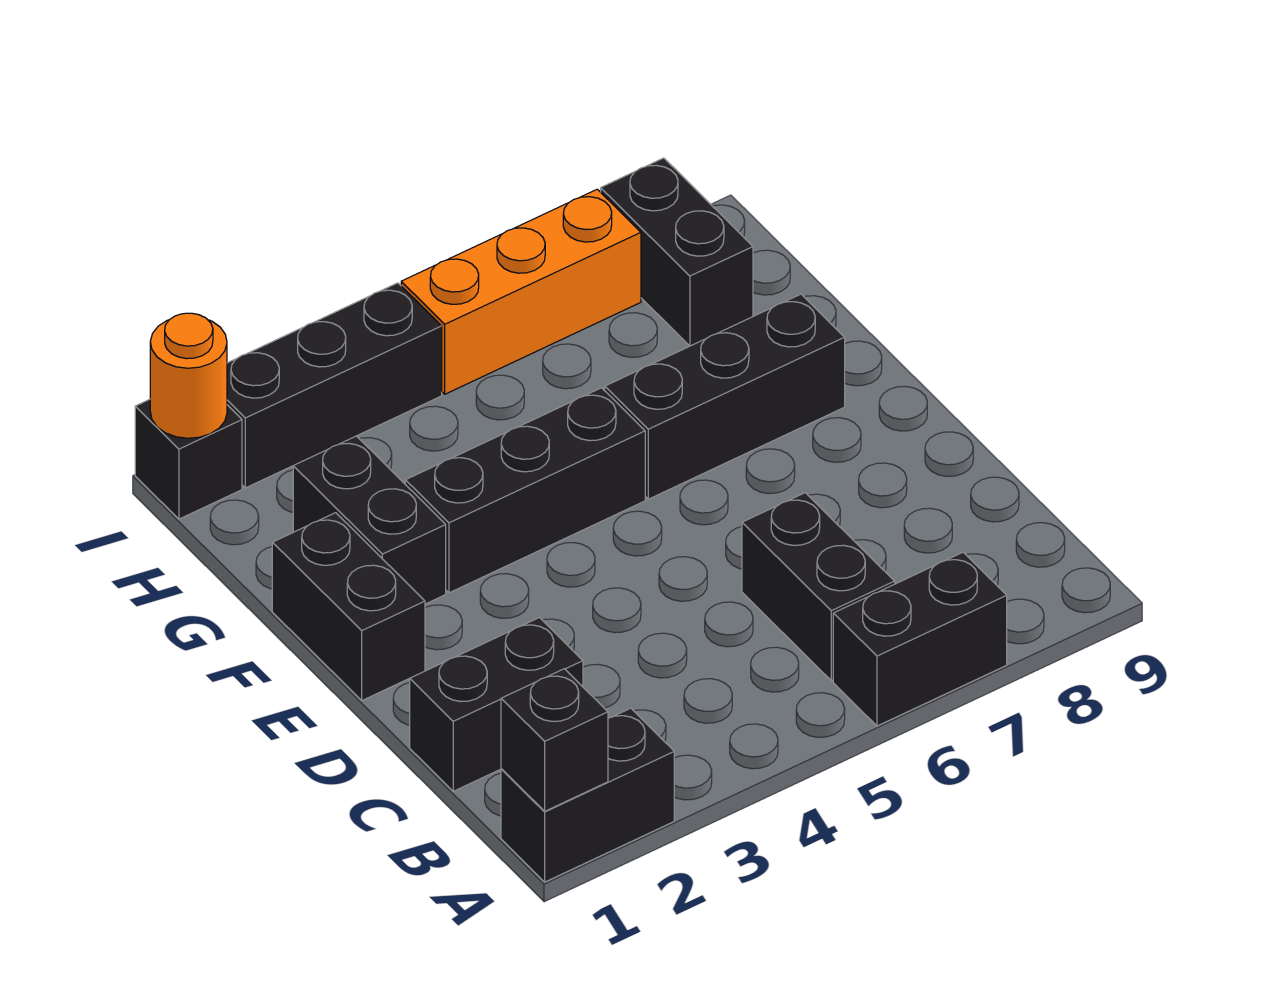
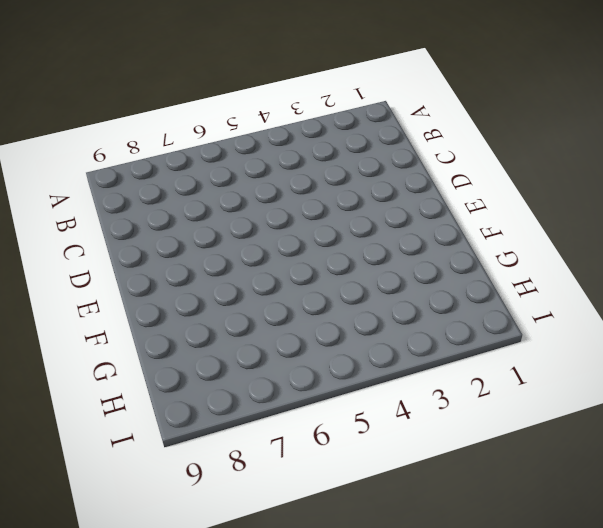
none -> black 1x2 brick [501,708,674,882]
none -> black 1x2 brick [833,552,1007,726]
none -> black 1x2 brick [742,493,895,681]

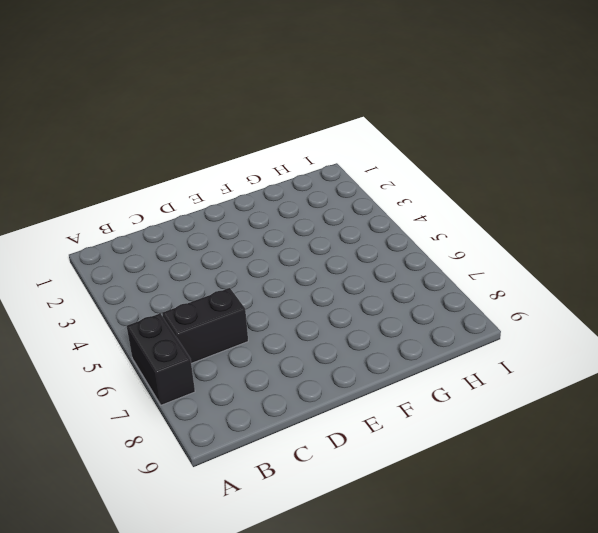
none -> black 1x2 brick [501,708,674,882]
none -> black 1x2 brick [410,618,583,791]
none -> black 1x2 brick [272,513,425,700]

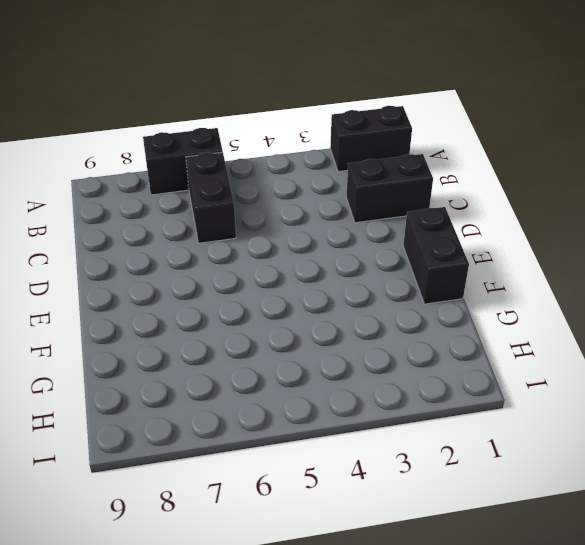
none -> black 1x2 brick [293,436,446,604]
none -> black 1x3 brick [405,388,645,593]
none -> black 1x3 brick [604,294,845,499]

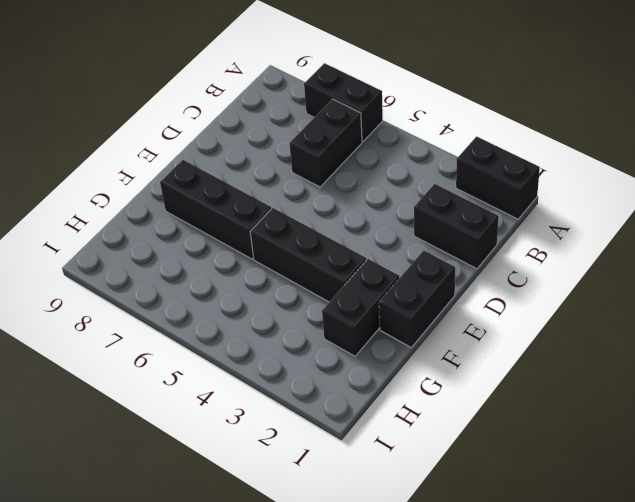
none -> black 1x2 brick [601,158,753,346]
none -> black 1x1 brick [135,399,242,519]
none -> black 1x3 brick [227,283,442,488]

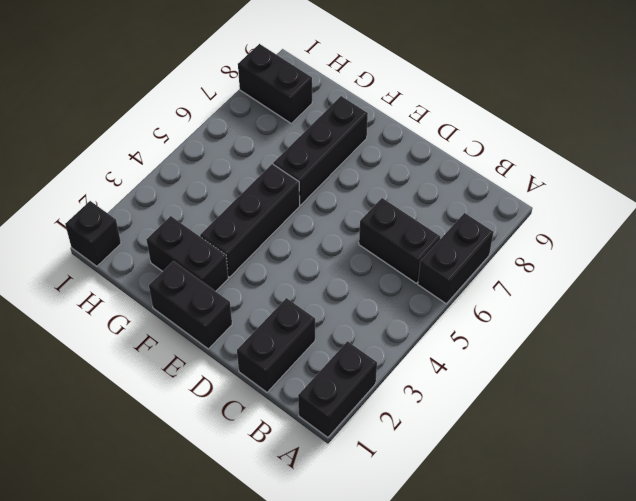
none -> black 1x3 brick [227,283,442,488]
none -> orange 1x3 brick [401,189,641,394]
none -> black 1x1 brick [501,669,608,811]

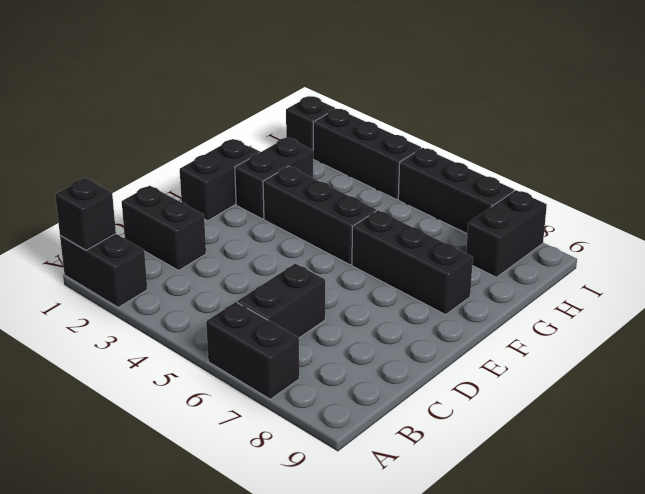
black 1x3 brick [398,148,514,234] -> orange 1x3 brick [401,189,641,394]
none -> orange 1x1 round brick [150,313,227,438]

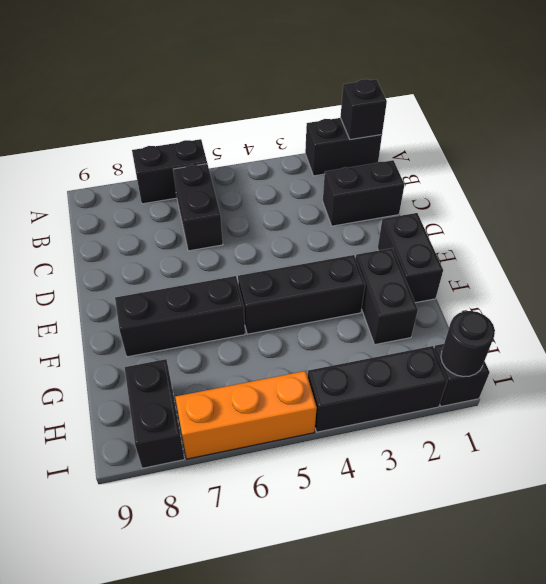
black 1x1 round brick [441,311,495,377] -> orange 1x1 round brick [150,313,227,438]

